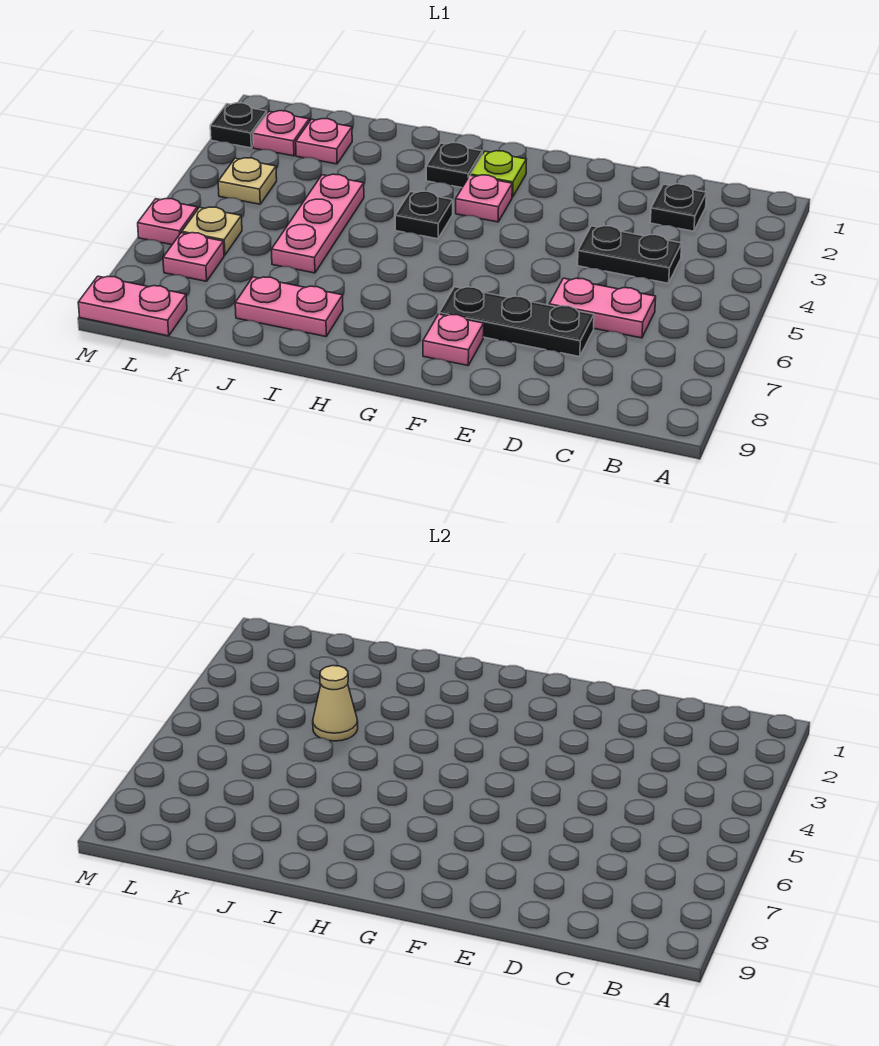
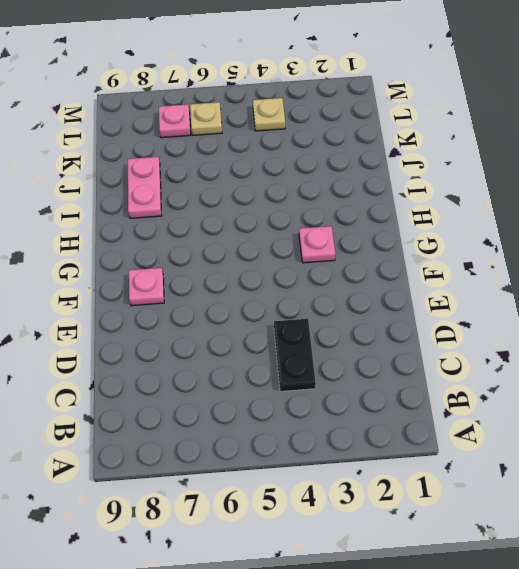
none -> black 1x1 plate [650,184,707,231]
none -> pink 1x2 plate [549,278,656,338]
none -> black 1x3 plate [439,287,594,357]

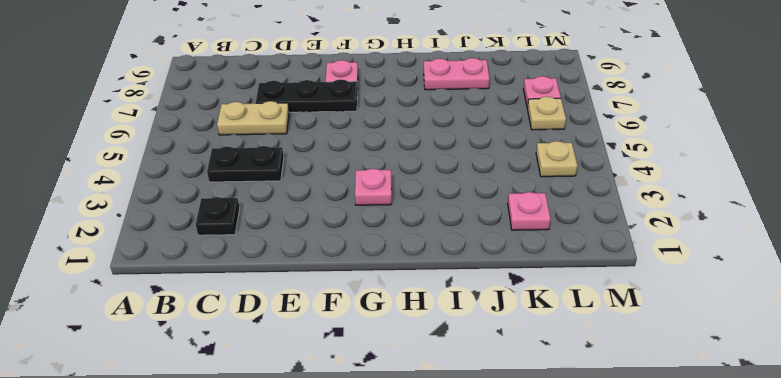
tan 1x2 plate [217,101,289,135] -> pink 1x2 plate [549,278,656,338]
none -> lime 1x1 plate [471,151,526,197]
none -> black 1x1 plate [426,143,482,188]
none -> black 1x1 plate [395,191,453,239]

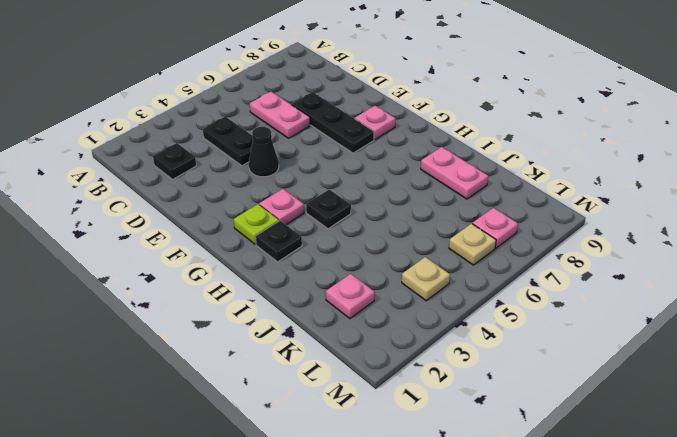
black 1x1 cone [249,127,279,177] -> none
none -> pink 1x3 plate [271,174,364,273]
none -> pink 1x1 plate [253,111,309,156]
none -> pink 1x2 plate [78,276,187,336]

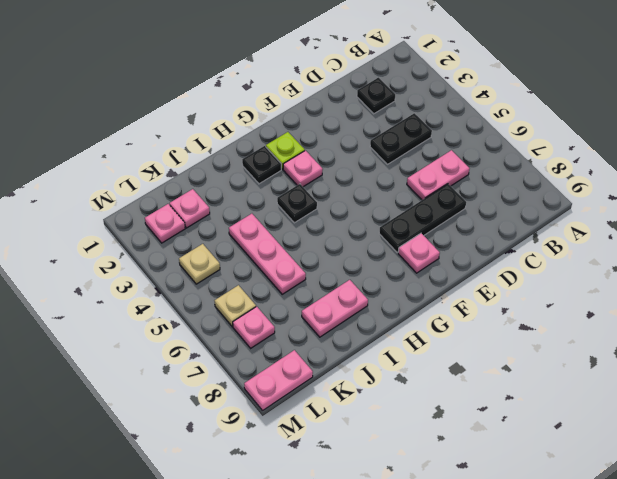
none -> black 1x1 plate [210,103,267,148]
none -> pink 1x1 plate [138,199,197,245]
none -> tan 1x1 cone [313,666,358,741]

